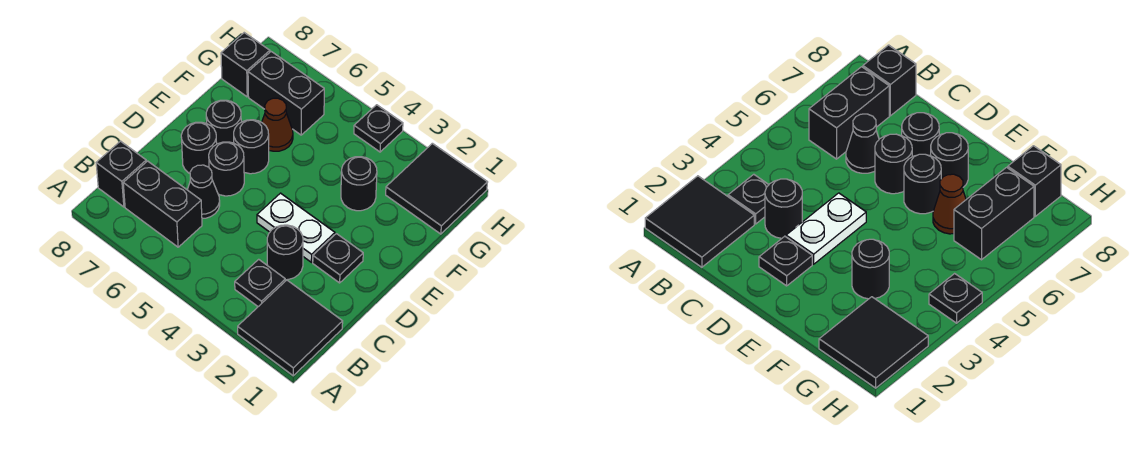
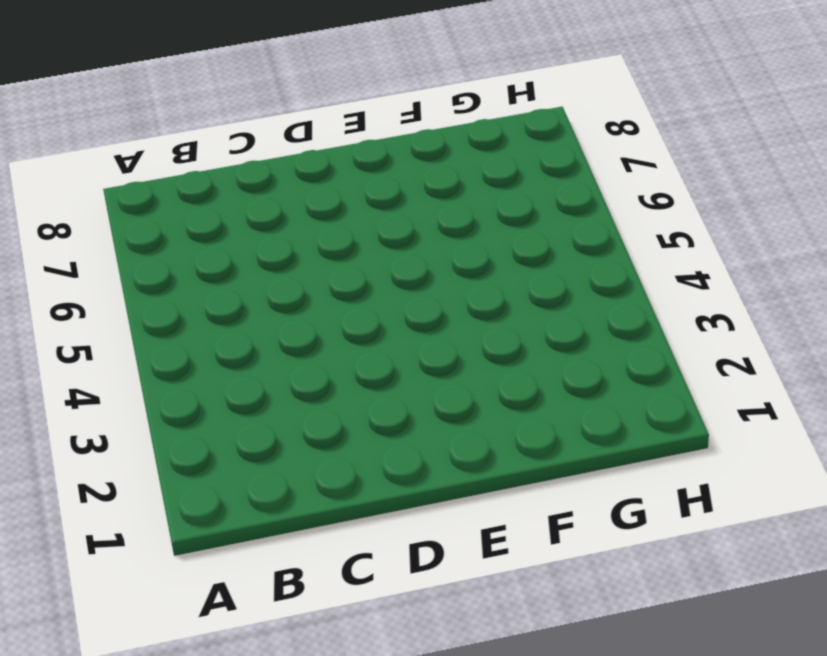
none -> black 2x2 tile [238,280,343,376]
none -> black 1x1 plate [235,259,285,307]
none -> black 1x2 brick [123,161,202,247]

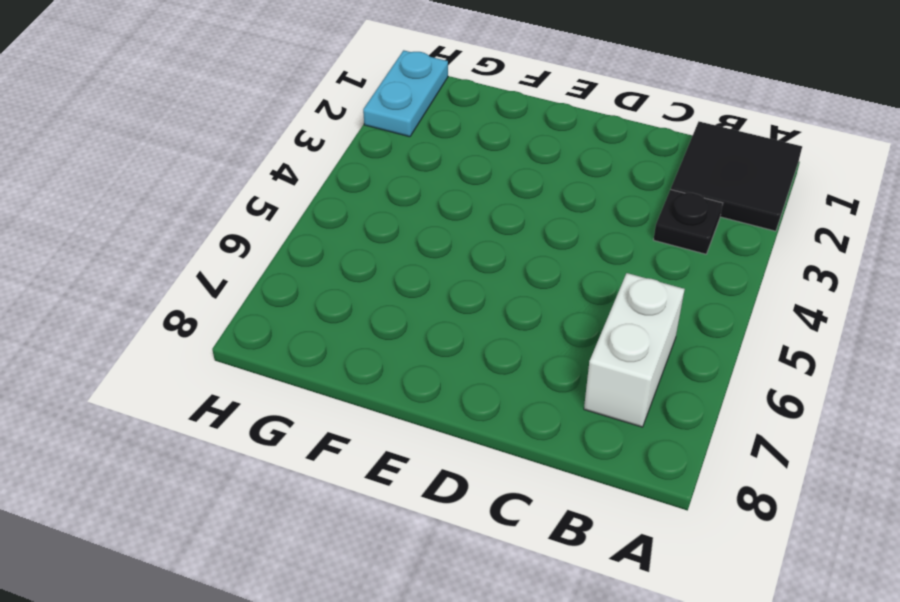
white 1x2 brick [584,273,685,427] -> black 1x2 brick [123,161,202,247]
cyan 1x2 plate [363,50,448,137] -> black 2x2 tile [386,143,488,234]
none -> black 1x1 brick [96,141,146,207]
none -> black 1x1 round brick [267,225,303,280]
none -> black 1x1 cone [187,165,220,218]

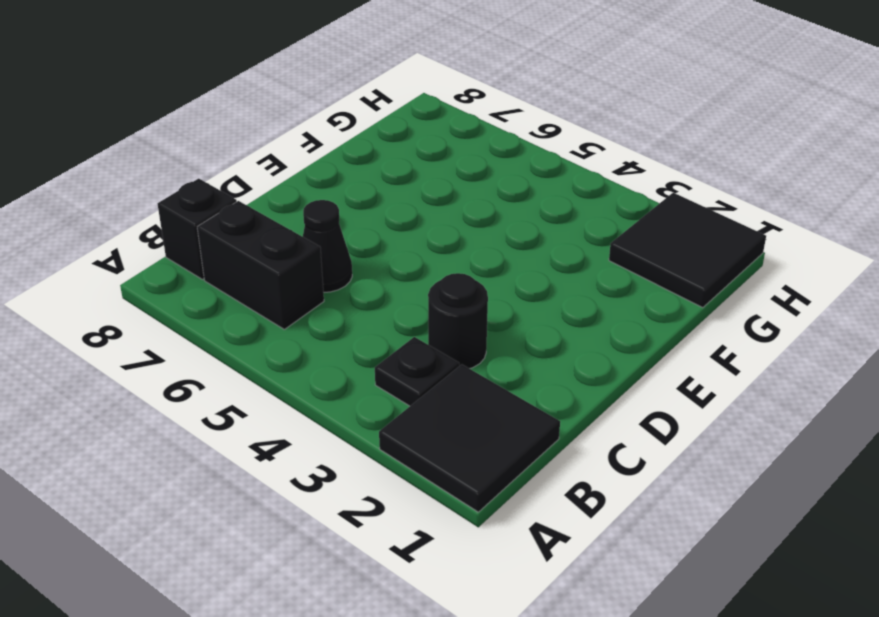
none -> black 1x1 plate [313,234,363,283]
none -> white 1x2 plate [257,193,335,262]
none -> black 1x1 round brick [209,142,244,196]

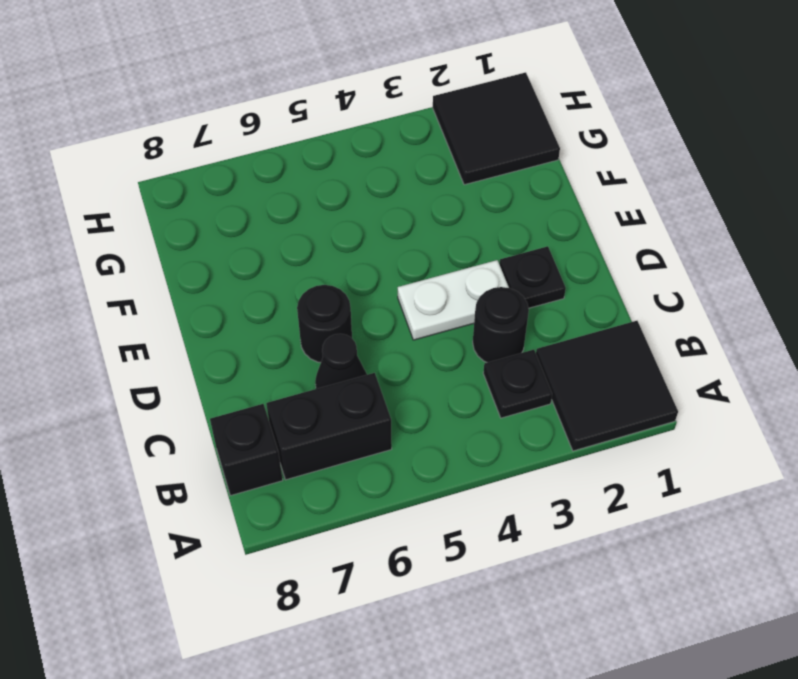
none -> black 1x1 round brick [181,122,217,173]
none -> black 1x1 round brick [234,120,269,174]
none -> black 1x1 round brick [206,100,241,144]

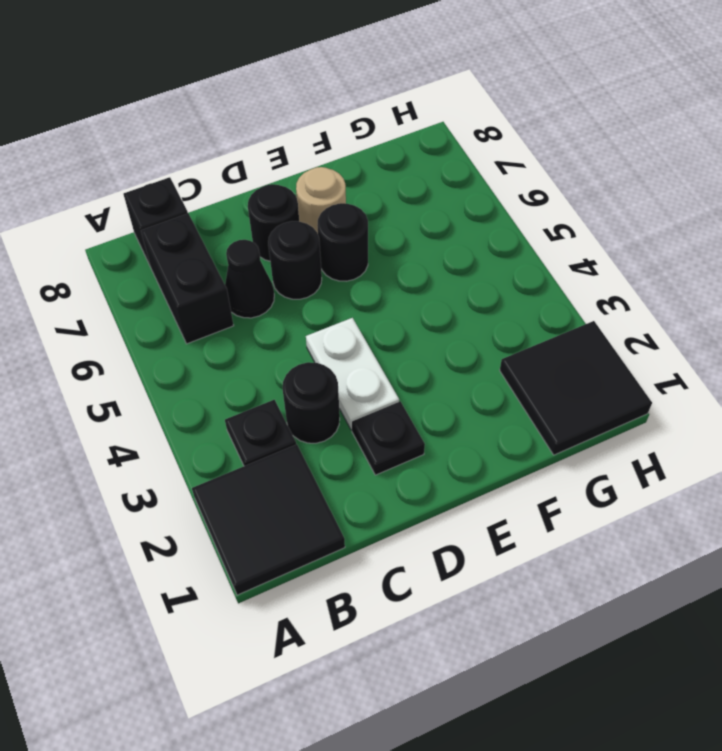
tan 1x1 round brick [296,167,346,233] -> black 1x1 round brick [206,100,241,144]
none -> black 1x1 round brick [341,157,377,211]
none -> brown 1x1 cone [262,98,293,151]
none -> black 1x2 brick [248,52,324,135]

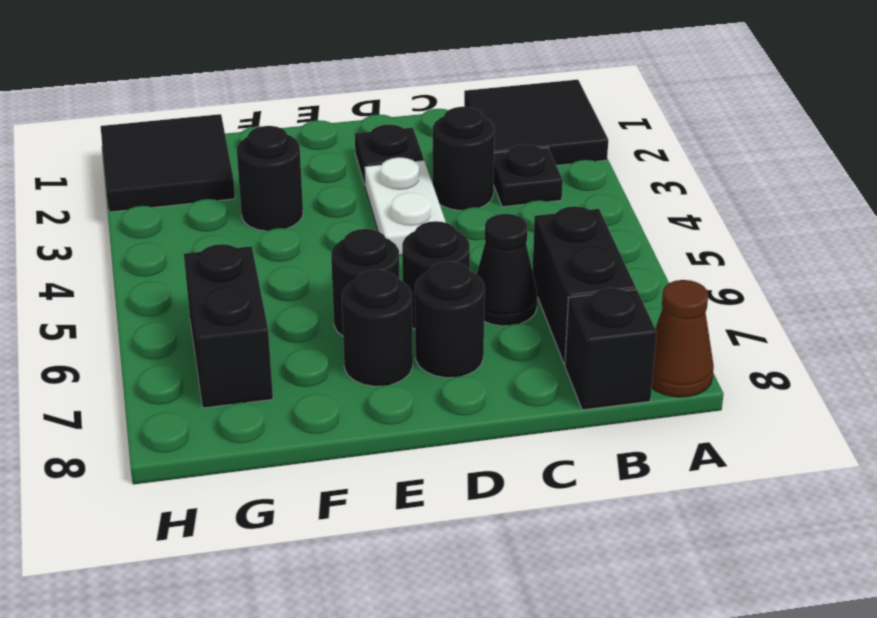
brown 1x1 cone [652,280,714,397] -> brown 1x1 cone moved to [262,98,293,151]
none -> black 1x1 brick [221,33,270,97]
none -> black 1x1 plate [354,105,403,152]

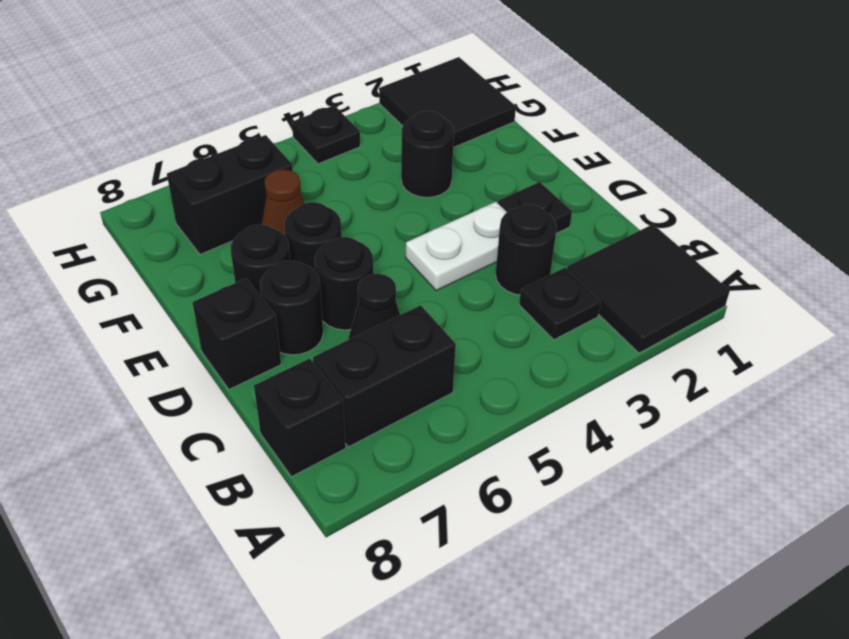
black 1x1 brick [192,278,281,389] -> black 1x1 brick moved to [221,33,270,97]

